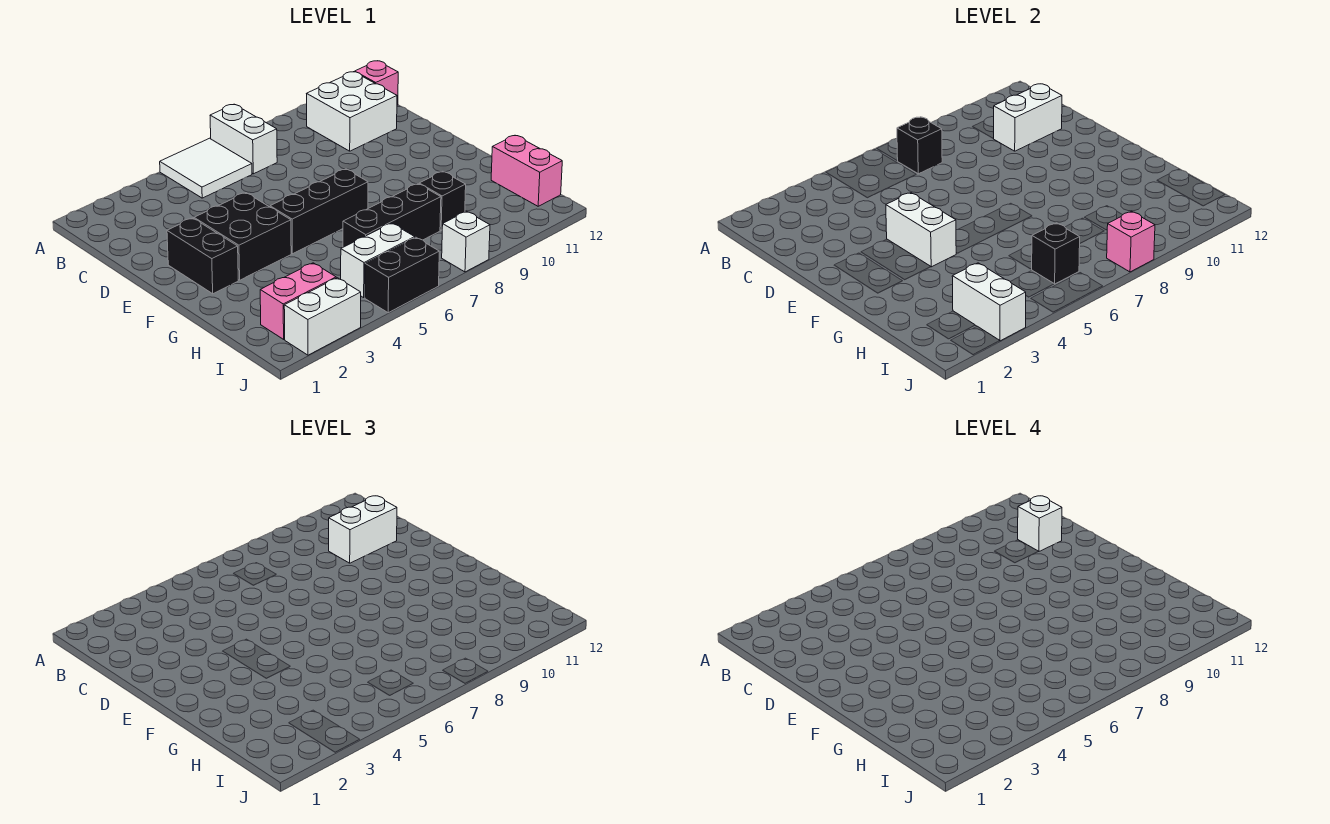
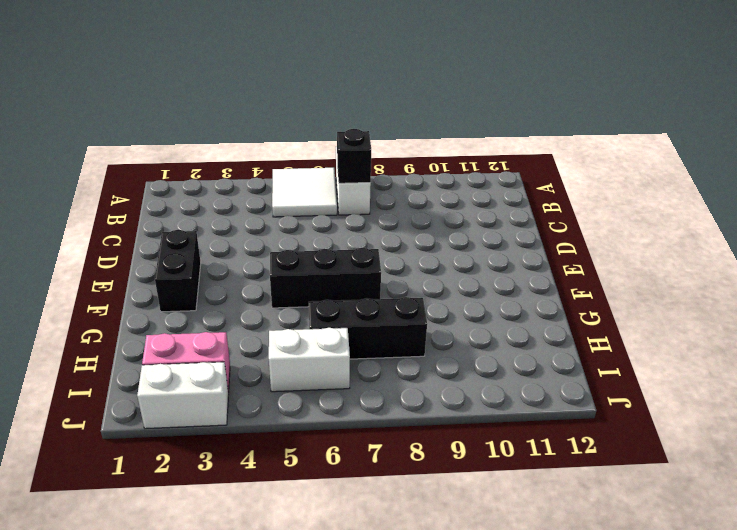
none -> white 2x2 brick [307,72,397,151]
none -> pink 1x1 brick [355,61,398,105]
none -> black 2x2 brick [194,193,291,280]

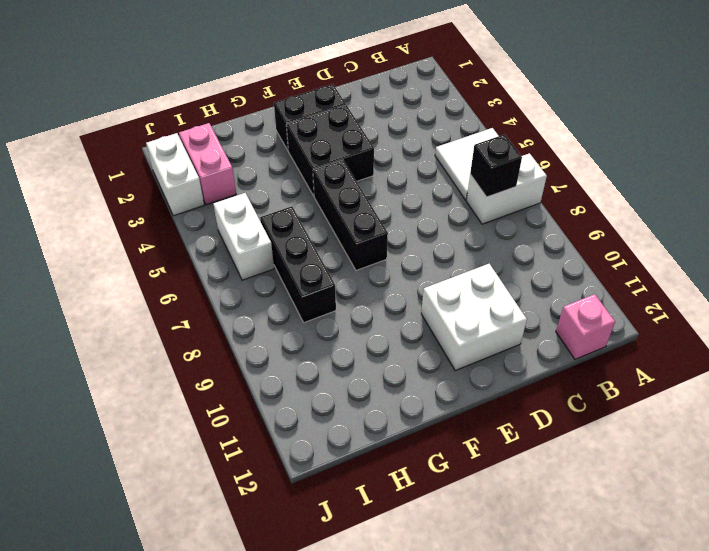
white 2x2 brick [421,264,527,370] -> white 2x2 brick moved to [307,72,397,151]
none -> black 1x1 brick [419,171,466,230]
none -> pink 1x2 brick [491,136,562,206]
none -> black 1x2 brick [365,237,439,313]

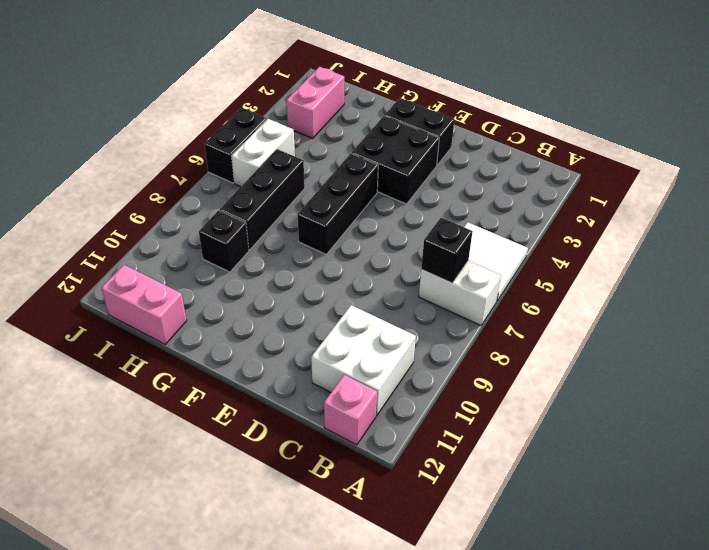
none -> white 1x2 brick [284,278,361,355]
none -> white 1x1 brick [442,211,490,272]
none -> white 1x2 brick [994,84,1062,151]

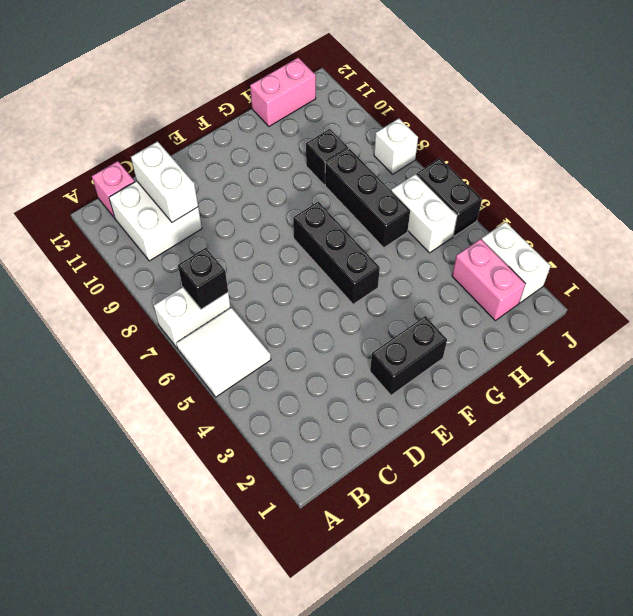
none -> black 2x2 brick [194,193,291,280]
none -> white 1x2 brick [886,193,956,267]
none -> white 1x2 brick [952,263,1026,341]

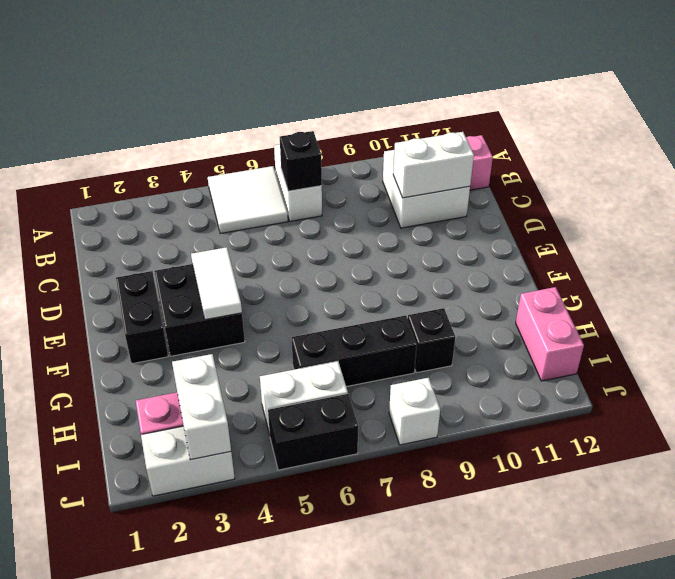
white 1x2 tile [191,247,242,320] -> white 1x2 brick [886,193,956,267]
none -> black 1x3 brick [270,169,368,254]
none -> black 1x1 brick [1031,223,1080,284]
none -> pink 1x1 brick [1107,211,1155,272]

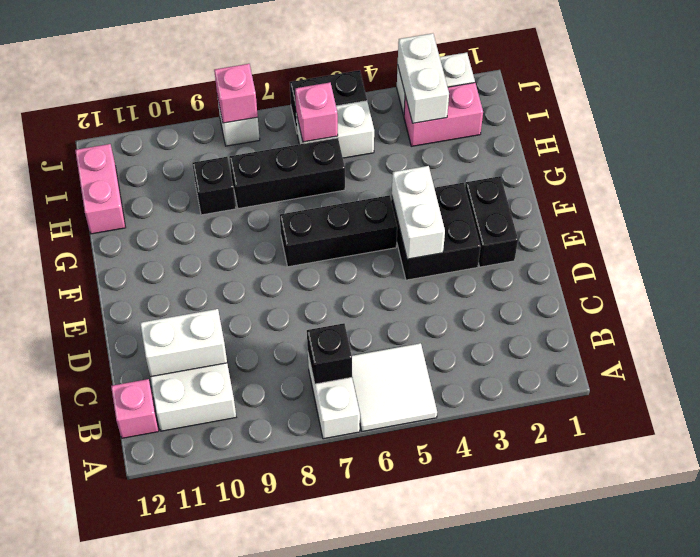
pink 1x1 brick [295,83,338,142] -> black 1x1 brick [1031,223,1080,284]
none -> white 1x2 brick [329,496,397,563]
none -> white 1x1 brick [1018,496,1062,552]

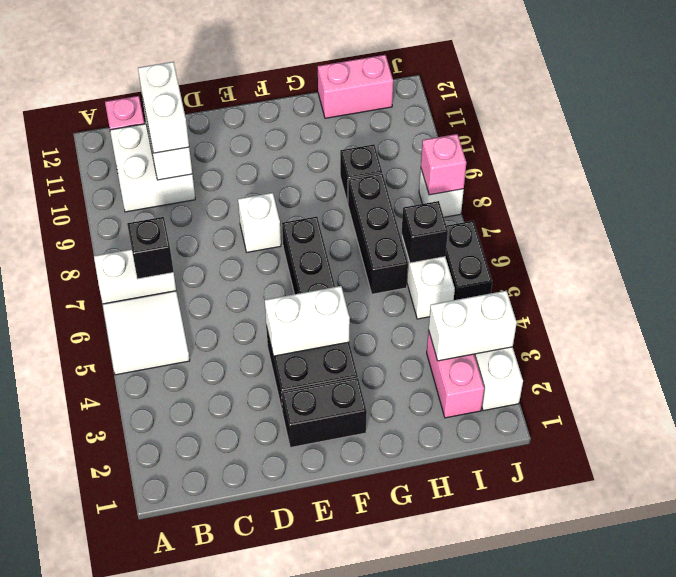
white 1x1 brick [238,193,281,252] -> white 1x1 brick moved to [1018,496,1062,552]

